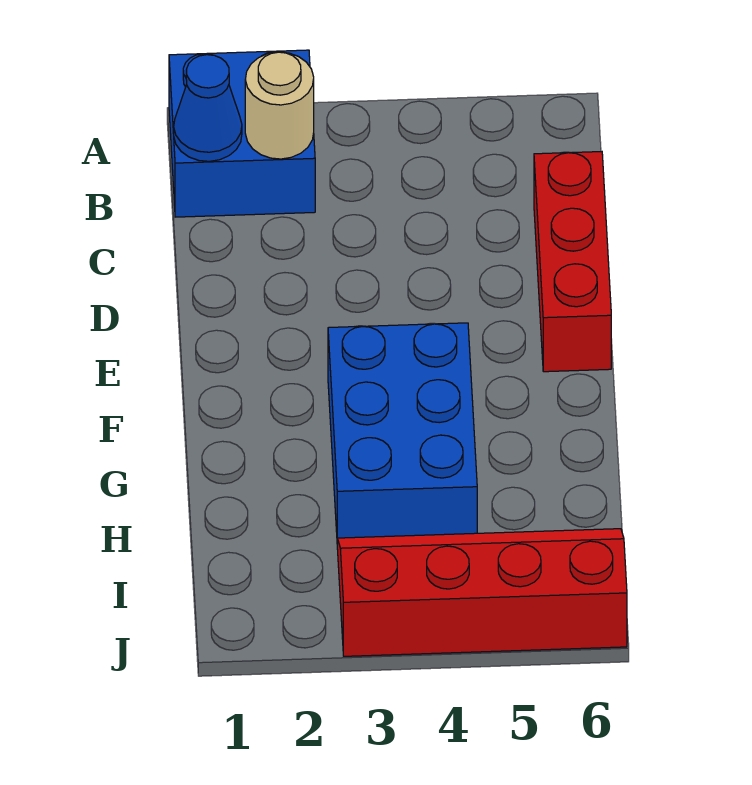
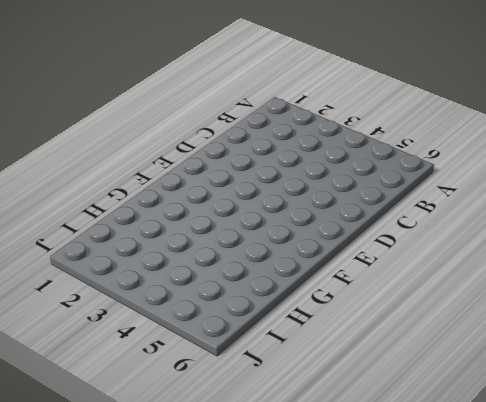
none -> blue 2x2 brick [169,50,315,217]
none -> red 1x3 brick [534,152,611,372]

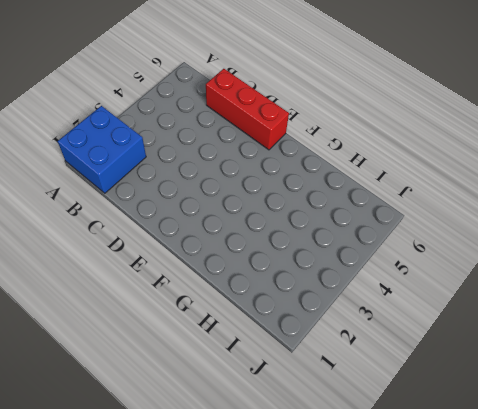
none -> blue 2x3 brick [328,323,477,538]
none -> red 2x4 slope [337,529,627,656]

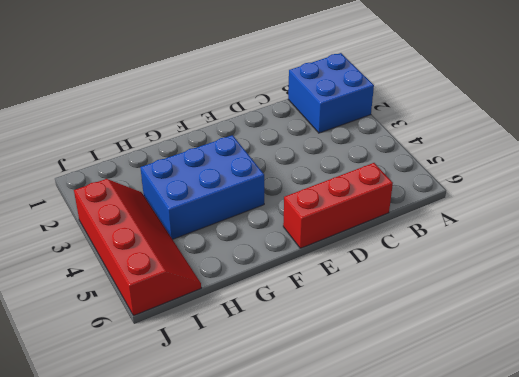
none -> blue 1x1 cone [174,55,242,161]
none -> tan 1x1 round brick [245,52,314,159]

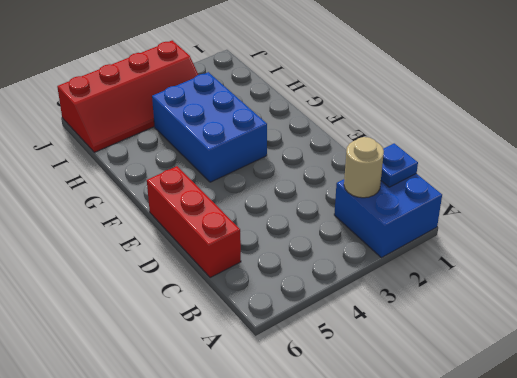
blue 1x1 plate [381,143,418,187] -> blue 1x1 cone [174,55,242,161]

